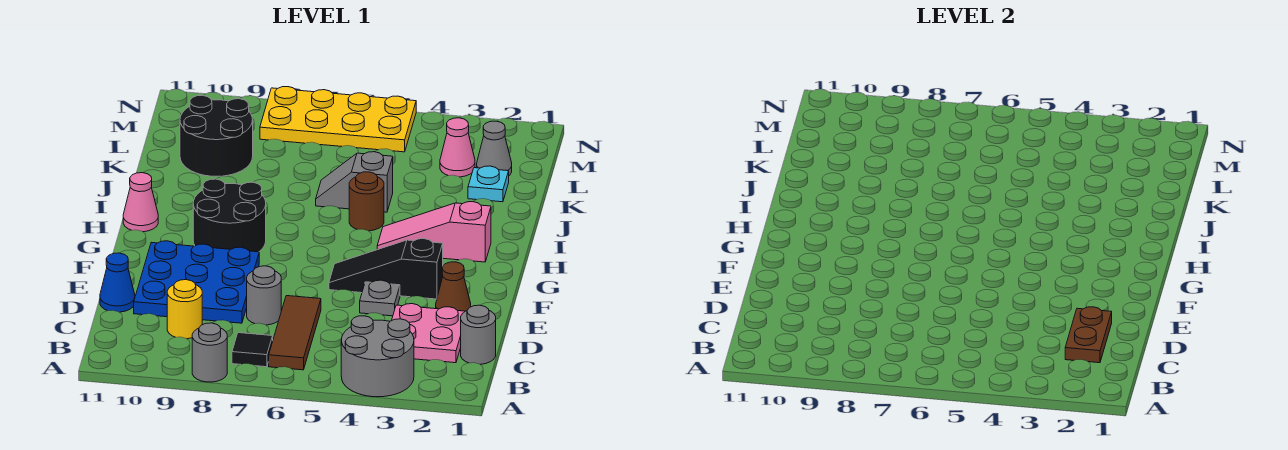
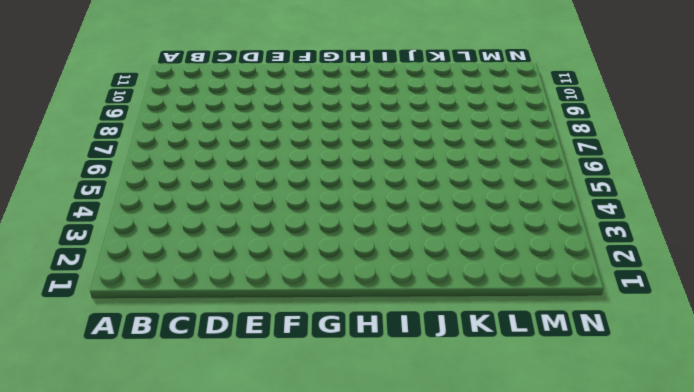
none -> grey 2x2 round brick [341,316,414,397]
none -> grey 1x1 round brick [192,323,227,382]
none -> brown 1x3 tile [269,296,321,370]

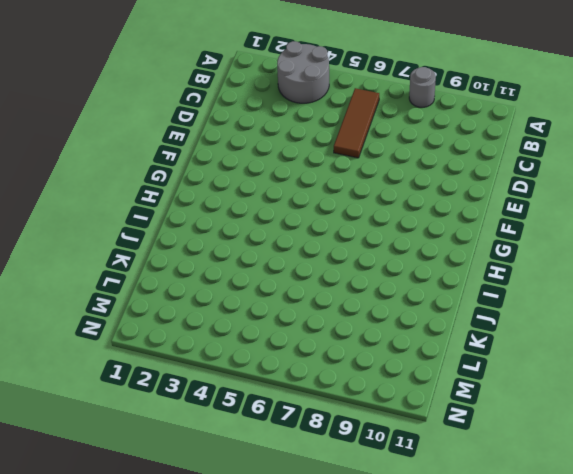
none -> black 1x1 tile [232,333,273,367]
none -> grey 1x1 round brick [461,305,496,364]
none -> pink 2x2 plate [392,304,465,363]

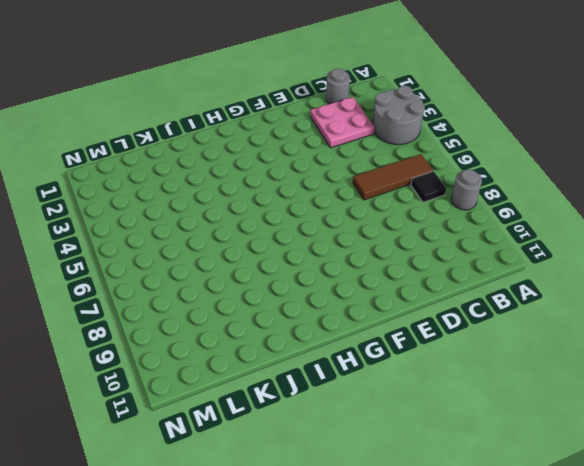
none -> yellow 1x1 round brick [167,280,202,339]
none -> grey 1x1 round brick [247,266,281,325]
none -> blue 3x3 plate [134,241,259,323]

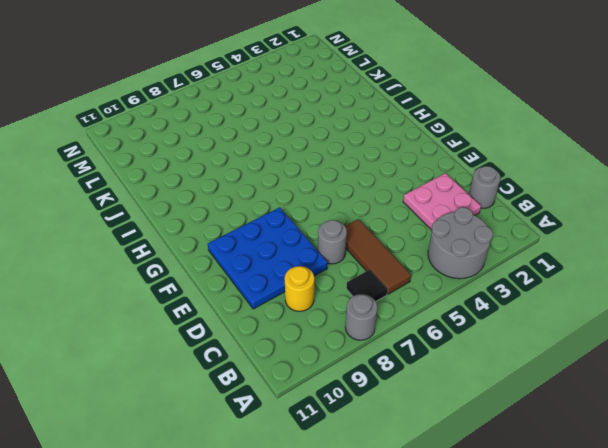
none -> blue 1x1 cone [100,253,135,312]
none -> brown 1x1 cone [436,262,471,311]
none -> grey 1x1 plate [360,280,400,316]

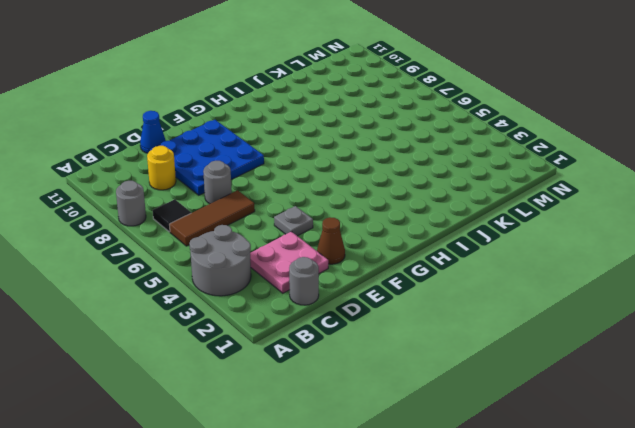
none -> black 1x3 slope [329,239,443,299]
none -> black 2x2 round brick [193,179,266,252]
none -> pink 1x3 slope [377,202,491,262]

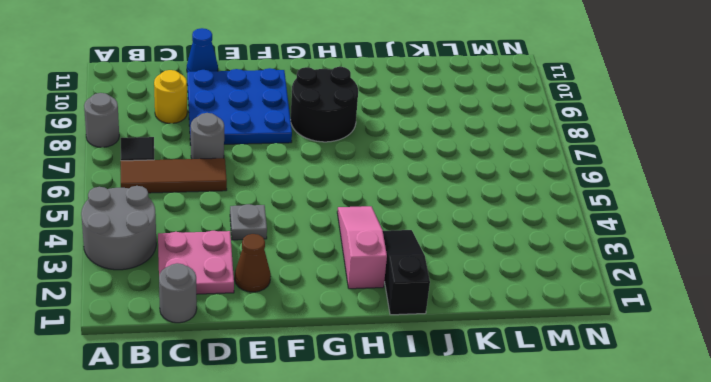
black 1x3 slope [383,230,430,315] -> black 1x3 slope moved to [329,239,443,299]
none -> pink 1x1 cone [123,173,158,232]
none -> brown 1x1 round brick [349,172,384,231]
none -> grey 1x2 slope [316,152,393,212]

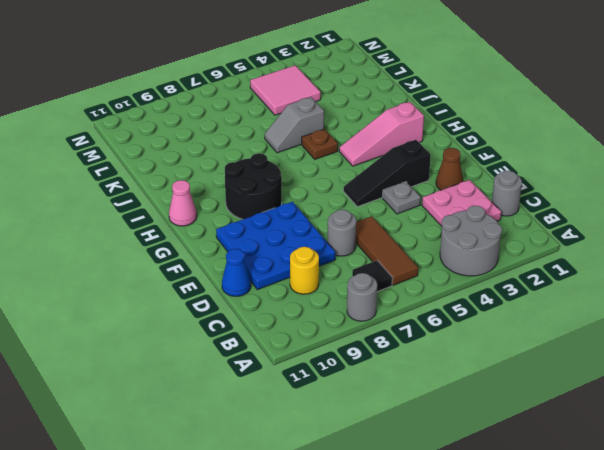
brown 1x1 plate [302,129,338,159] -> brown 1x1 round brick [349,172,384,231]
pink 2x2 tile [250,65,321,115] -> yellow 2x4 plate [260,87,416,152]
none -> cyan 1x1 plate [468,166,509,202]
none -> black 2x2 round brick [180,95,253,176]
none -> grey 1x1 cone [477,121,512,175]

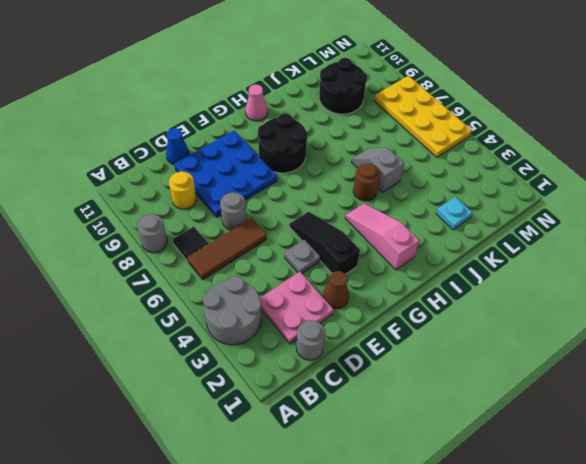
none -> grey 1x1 cone [477,121,512,175]
none -> pink 1x1 cone [440,118,475,177]
none -> brown 1x2 plate [1065,307,1112,363]

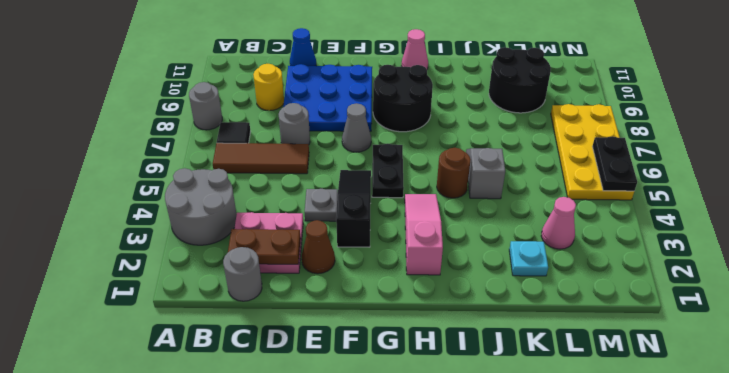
grey 1x1 cone [342,103,371,152] -> grey 1x1 cone moved to [477,121,512,175]
black 1x2 plate [372,144,404,198] -> none
black 1x2 plate [592,136,637,191] -> none

